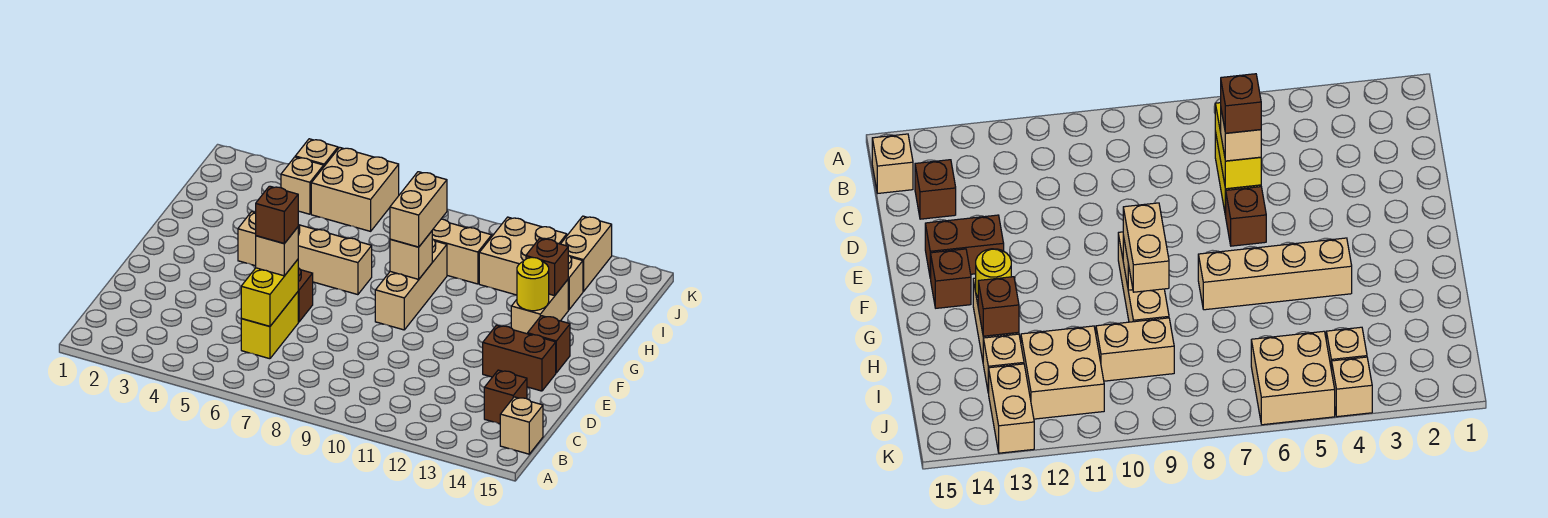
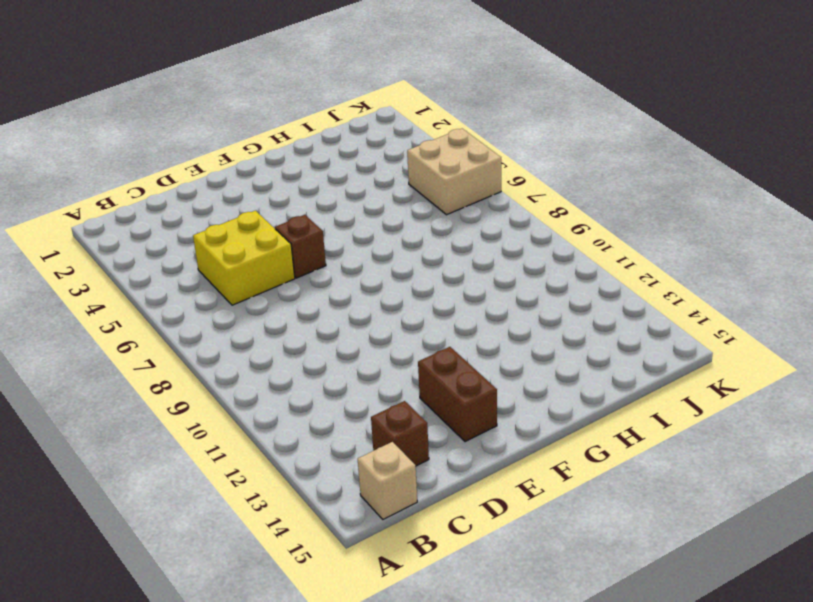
yellow 2x2 brick [193,211,295,305] -> yellow 1x2 brick [241,292,298,359]
none -> tan 1x3 brick [375,239,447,330]
none -> brown 1x1 brick [528,316,570,373]
none -> tan 1x4 brick [238,212,372,295]

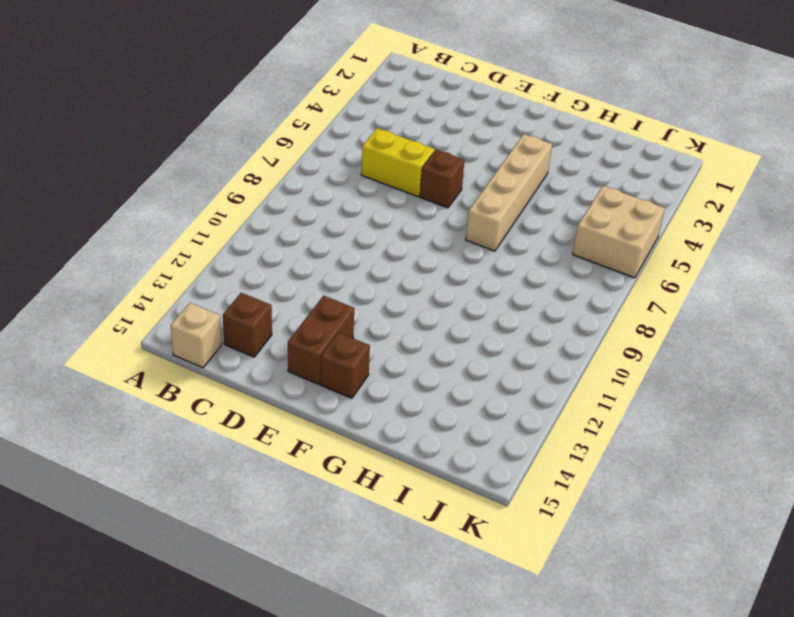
none -> tan 1x3 brick [375,239,447,330]
none -> tan 1x2 brick [511,280,568,334]
none -> tan 1x2 brick [432,219,492,284]

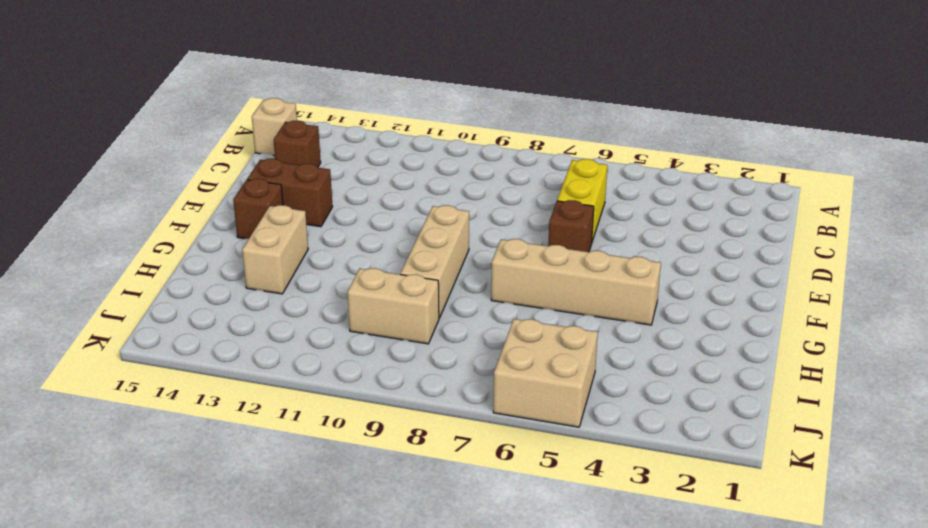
none -> tan 2x2 brick [479,217,567,295]
none -> tan 1x1 brick [568,255,583,310]
none -> tan 1x1 brick [281,157,324,214]

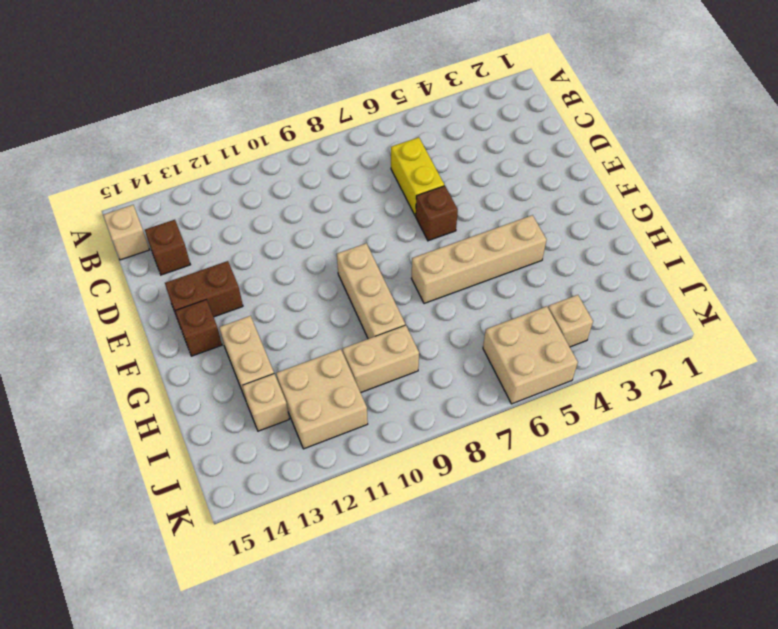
none -> tan 1x2 brick [561,216,612,292]
none -> tan 1x1 brick [295,139,338,166]
none -> yellow 1x2 brick [241,260,298,326]

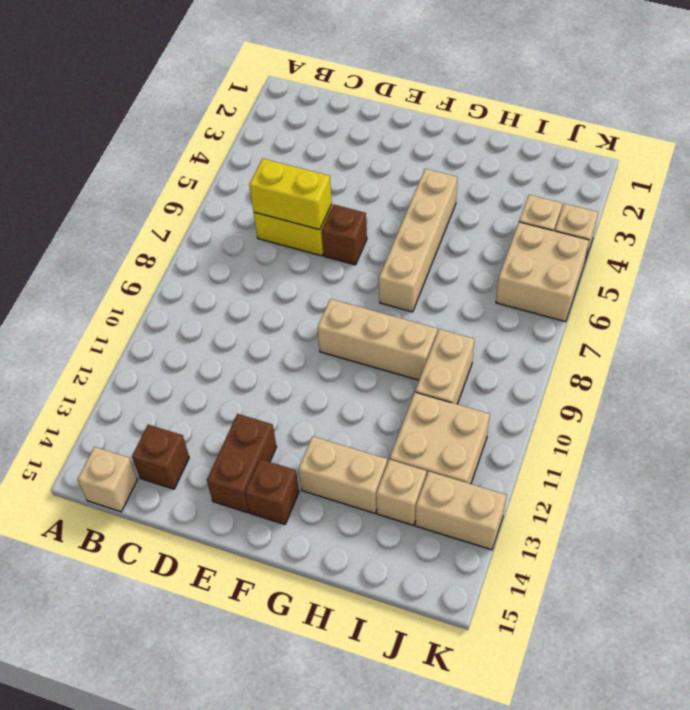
none -> tan 1x1 brick [390,231,432,279]
none -> yellow 1x1 round brick [517,257,549,311]
none -> brown 1x1 brick [526,238,568,296]

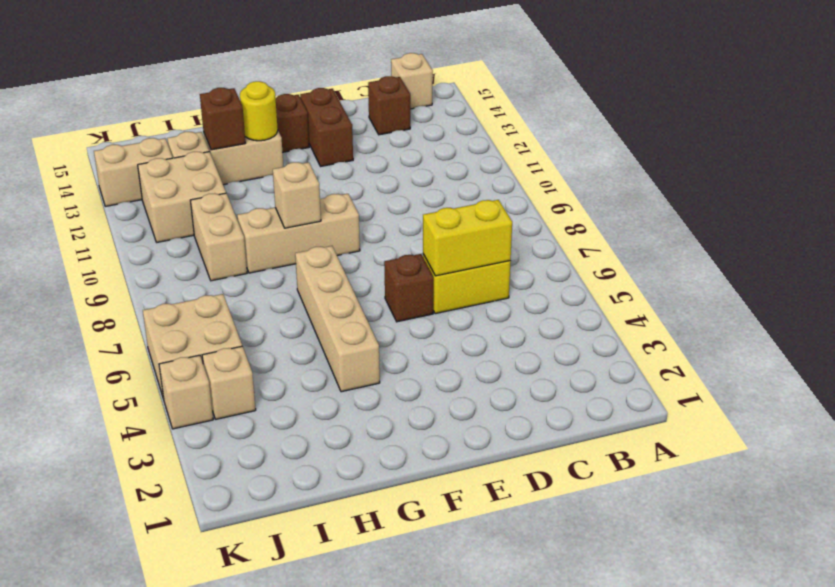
none -> tan 1x1 brick [256,227,298,276]
none -> tan 1x2 brick [390,172,447,247]
none -> brown 1x1 brick [256,186,298,244]

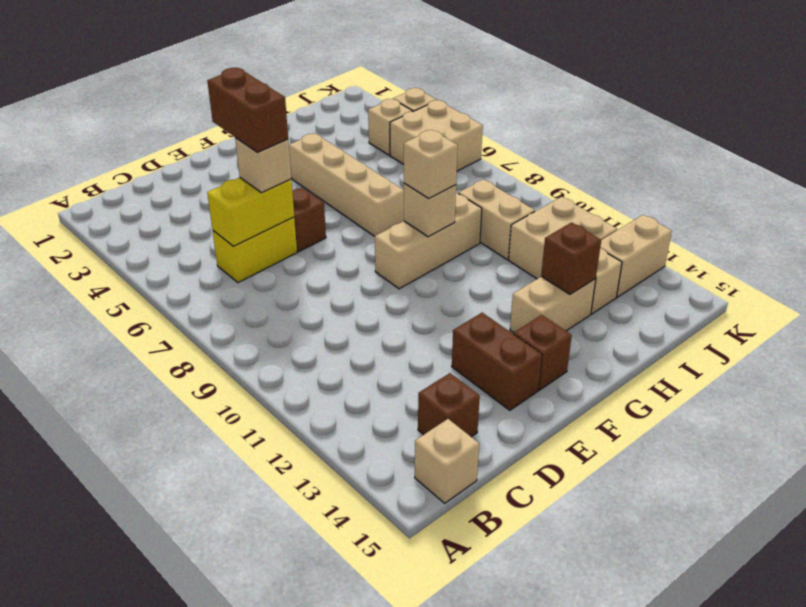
brown 1x2 brick [207,68,288,153] -> brown 1x1 brick [256,186,298,244]
tan 1x1 brick [404,130,458,199] -> tan 1x2 brick [390,172,447,247]
none -> yellow 1x1 round brick [517,257,549,311]

